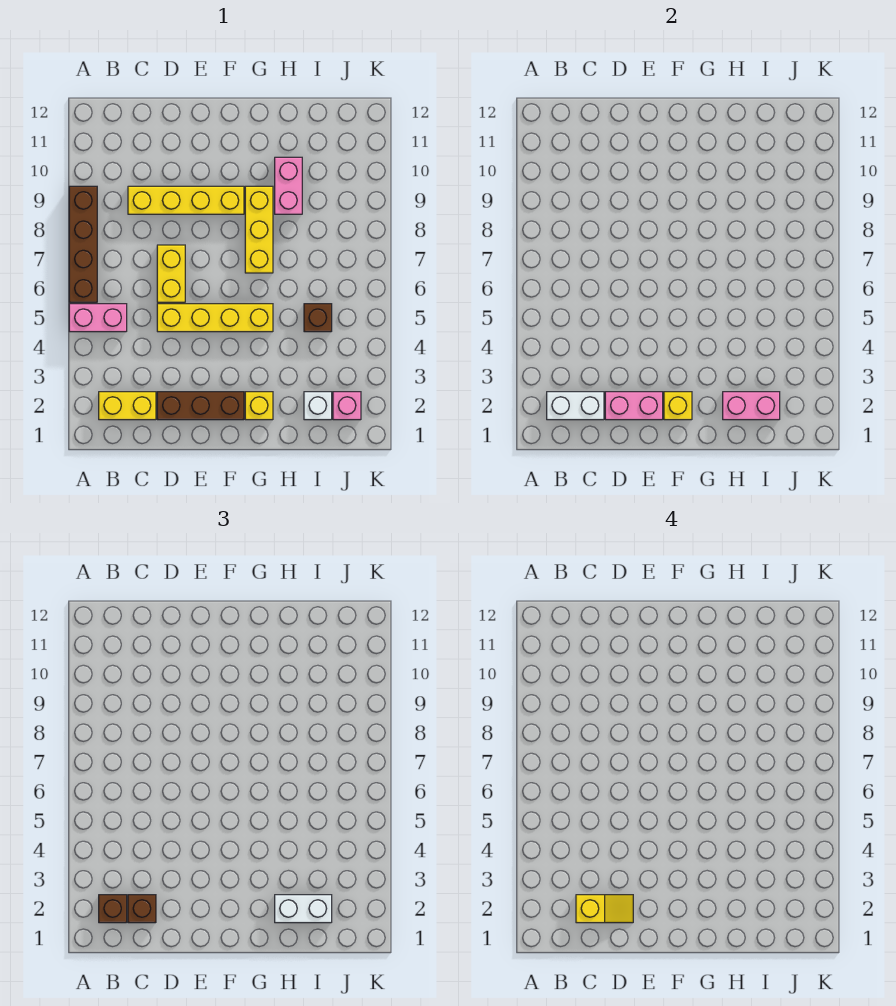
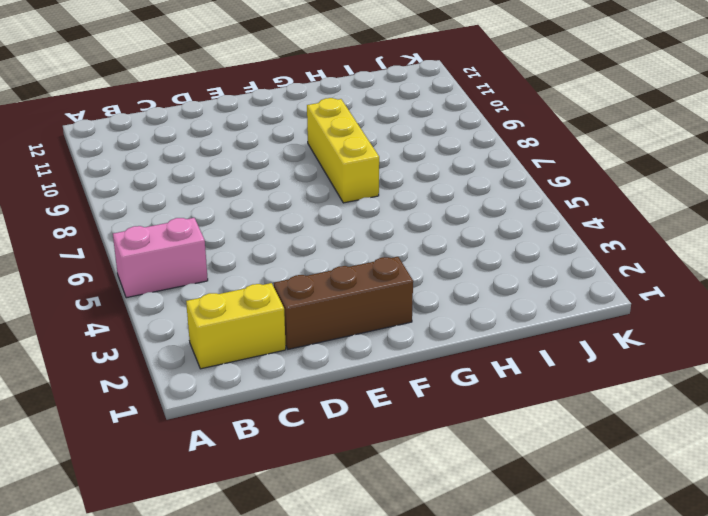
none -> brown 1x4 brick [69,186,97,302]
none -> yellow 1x4 brick [128,186,244,214]
none -> yellow 1x4 brick [157,304,273,332]

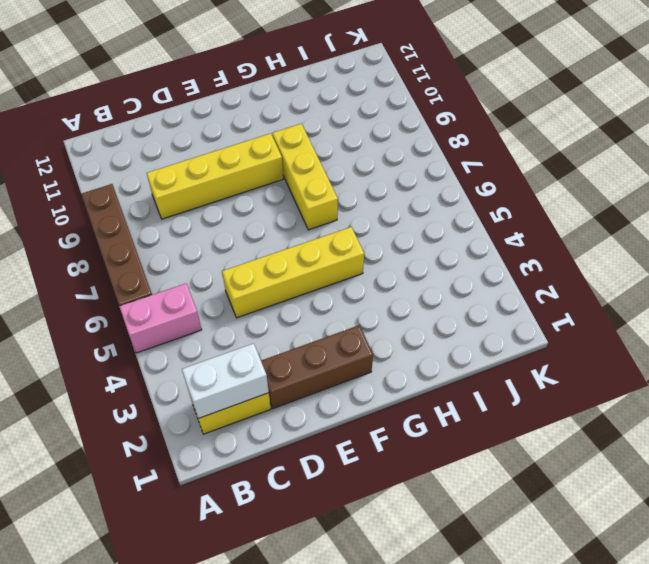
none -> yellow 1x2 brick [157,245,185,302]
none -> yellow 1x1 brick [245,392,273,420]
none -> pink 1x2 brick [275,157,302,214]

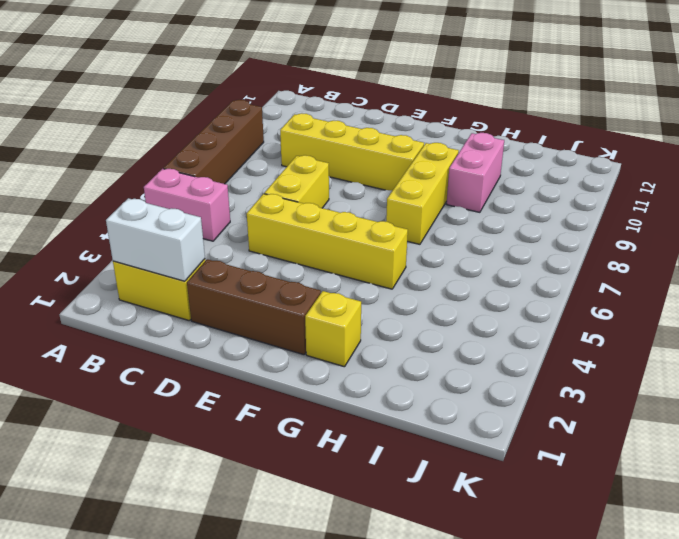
none -> white 1x1 brick [304,392,332,420]
none -> brown 1x1 brick [304,304,332,332]
none -> pink 1x1 brick [333,392,361,420]

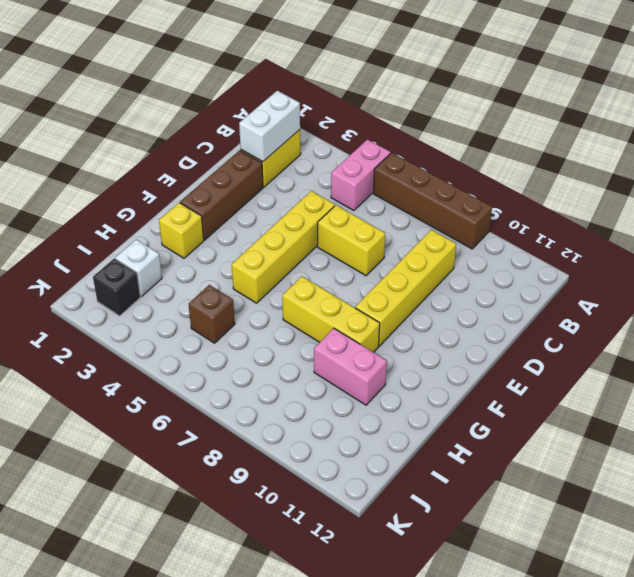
black 1x1 brick [93,258,141,316] -> pink 1x1 brick [333,392,361,420]
none -> pink 1x2 brick [605,392,663,420]
none -> yellow 1x1 brick [664,392,692,420]
none -> pink 1x2 brick [723,392,780,420]

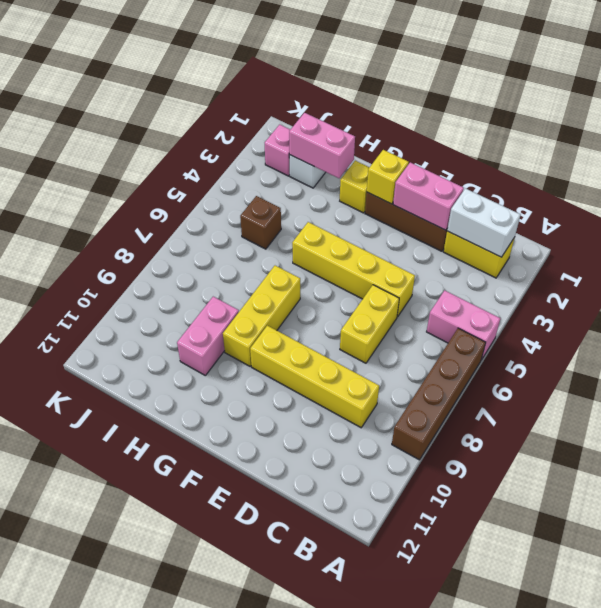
none -> brown 1x1 brick [99,895,127,923]
none -> brown 1x1 brick [128,895,156,923]
none -> white 1x2 brick [275,895,332,923]

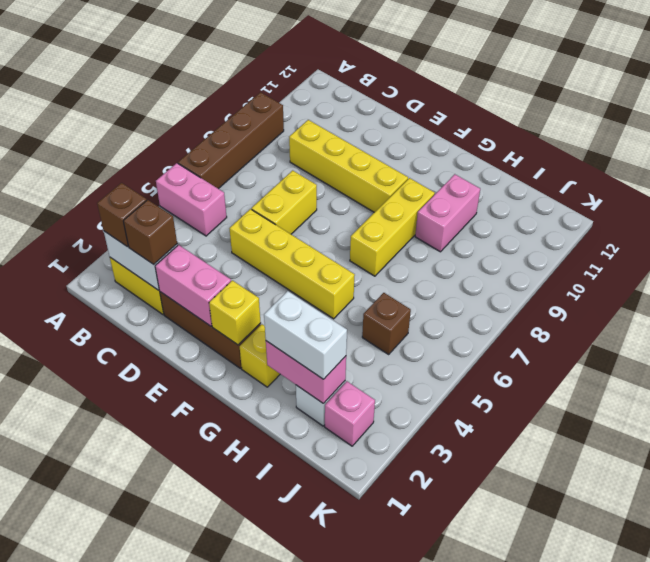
none -> yellow 1x2 slope [576,895,633,923]

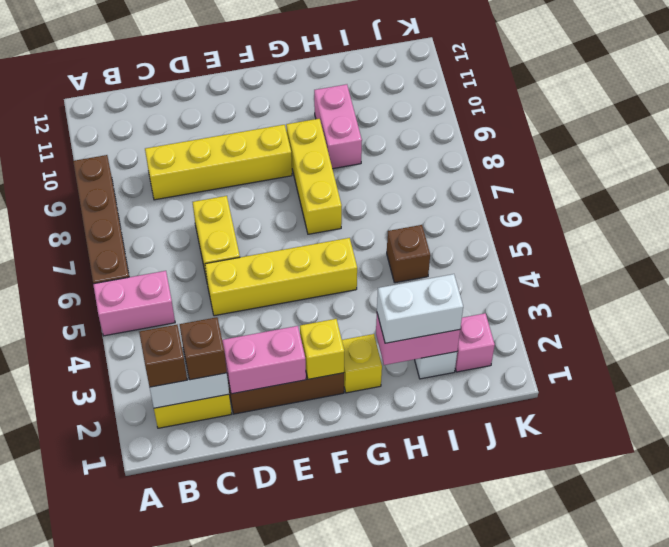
none -> yellow 1x2 slope [576,895,633,923]

